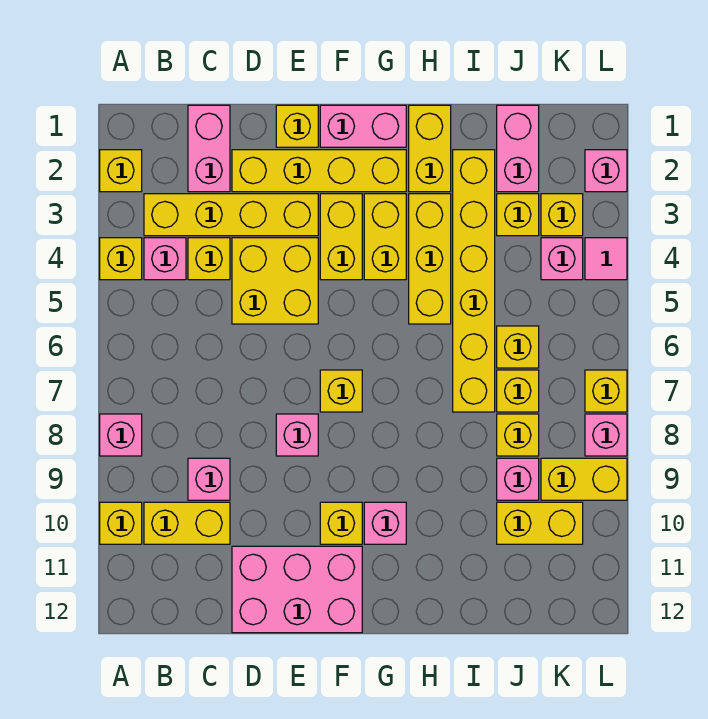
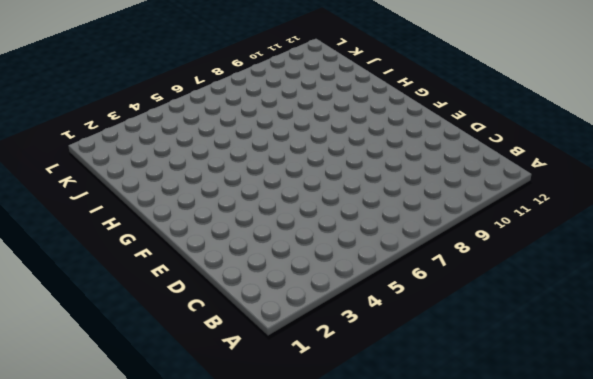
none -> yellow 1x1 brick [100,150,142,192]
none -> yellow 1x1 brick [100,238,142,280]
none -> pink 1x1 brick [100,414,142,456]
none -> yellow 1x1 brick [100,502,142,544]

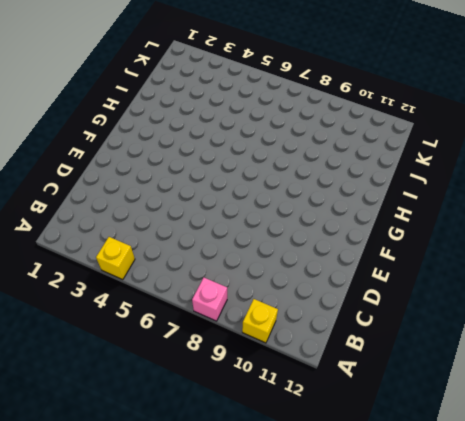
none -> yellow 1x1 brick [100,150,142,192]
none -> yellow 1x4 brick [144,194,318,236]
none -> pink 1x1 brick [144,238,186,280]
none -> yellow 1x2 brick [144,502,230,544]

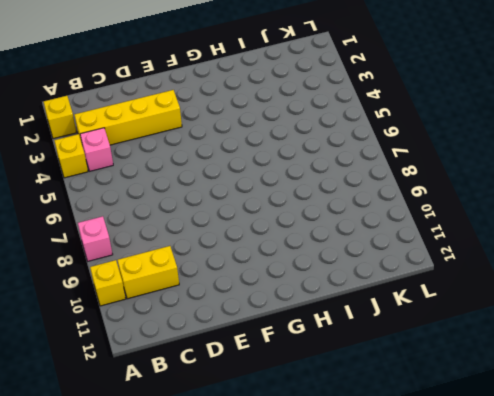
none -> pink 1x2 brick [188,105,230,192]
none -> yellow 1x1 brick [188,238,230,280]
none -> pink 1x1 brick [188,458,230,500]
none -> yellow 1x4 brick [232,150,406,192]

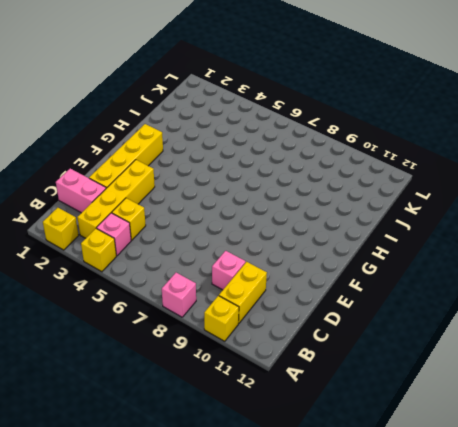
none -> yellow 2x2 brick [232,238,318,324]
none -> pink 2x3 brick [232,546,362,633]
none -> yellow 1x1 brick [276,105,318,147]
none -> pink 1x1 brick [276,414,318,456]

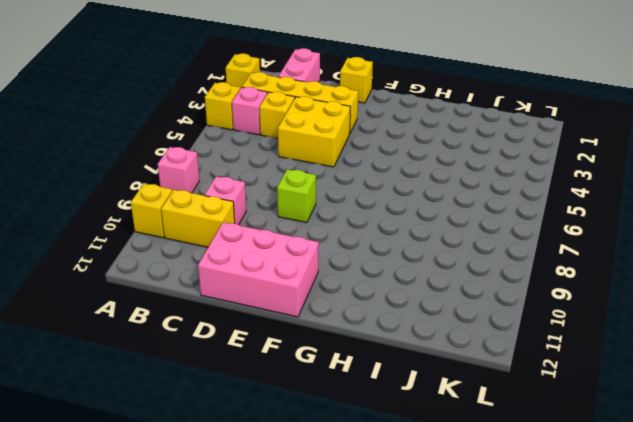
lime 1x1 brick [277,169,316,223] -> pink 1x1 brick [276,414,318,456]
none -> yellow 1x4 brick [232,150,406,192]
none -> pink 1x2 brick [320,105,406,147]
none -> yellow 1x2 brick [320,194,362,280]
none -> yellow 1x1 brick [320,370,362,412]

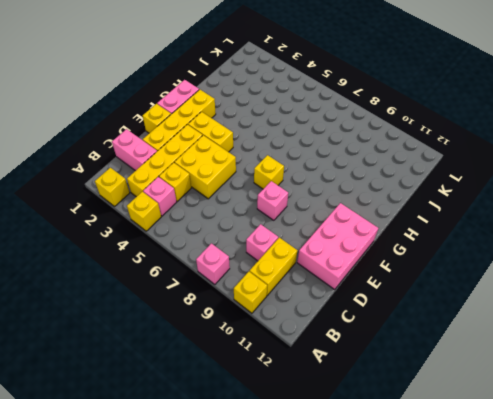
none -> yellow 1x1 brick [320,502,362,544]
none -> yellow 1x2 brick [364,194,406,280]
none -> pink 1x1 brick [364,502,406,544]
none -> yellow 1x2 brick [409,105,451,192]

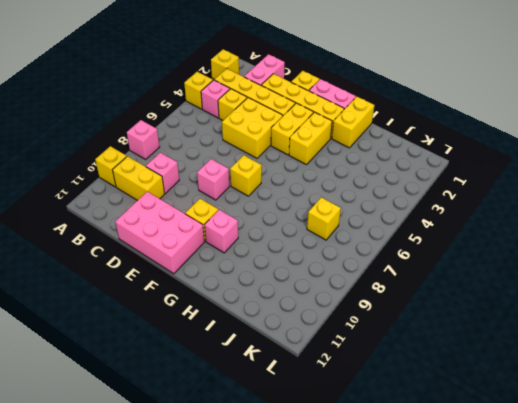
none -> yellow 1x3 brick [409,194,451,324]
none -> yellow 1x6 brick [453,150,495,412]
none -> pink 1x2 brick [497,105,539,192]
none -> yellow 1x1 brick [497,194,539,236]

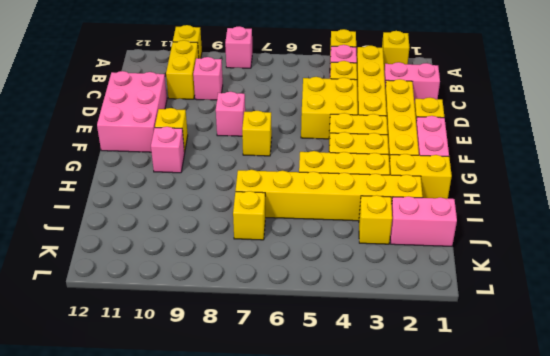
none -> yellow 1x1 brick [497,326,539,368]
none -> yellow 1x1 brick [497,414,539,456]
none -> pink 1x1 brick [497,458,539,500]
none -> yellow 1x2 brick [497,502,583,544]

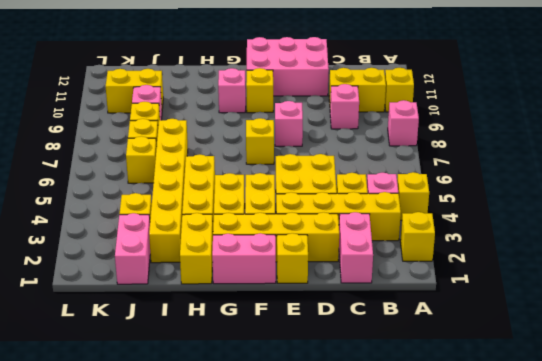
none -> yellow 1x1 brick [541,194,583,236]
none -> pink 1x1 brick [541,238,583,280]
none -> yellow 1x2 brick [541,458,627,500]
none -> pink 1x1 brick [585,150,627,192]

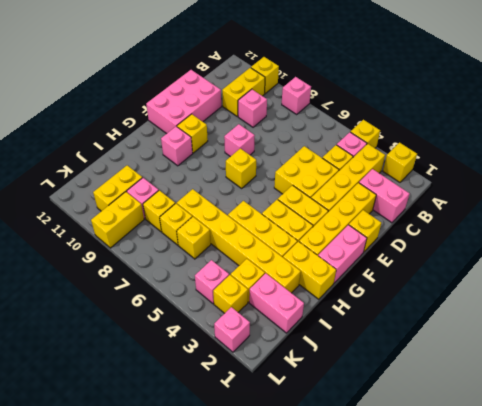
none -> pink 1x1 tile [585,238,627,280]
none -> yellow 1x1 brick [585,370,627,412]
none -> pink 1x1 brick [585,414,627,456]

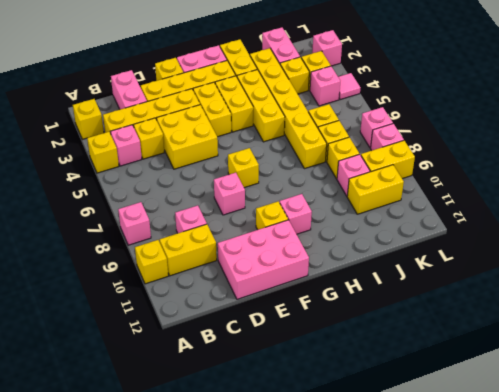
pink 1x1 brick [360,107,393,148] -> yellow 1x1 brick [585,370,627,412]

